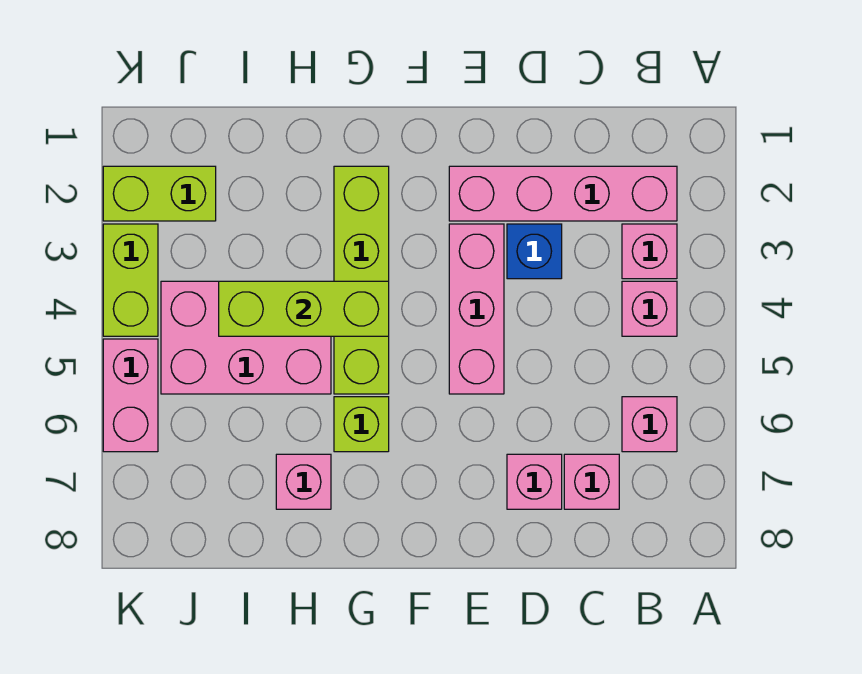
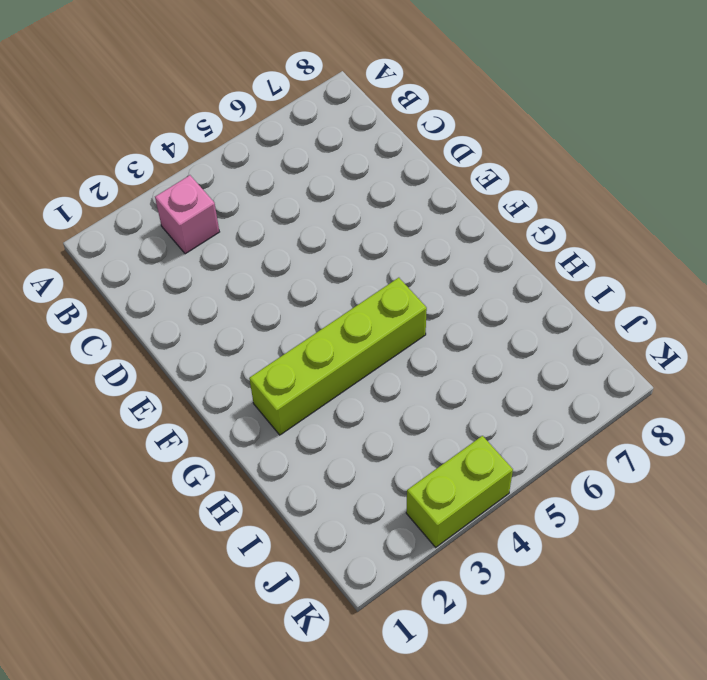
none -> pink 1x4 brick [449,166,677,221]
none -> pink 1x1 brick [622,281,677,336]
none -> pink 1x1 brick [622,397,677,452]

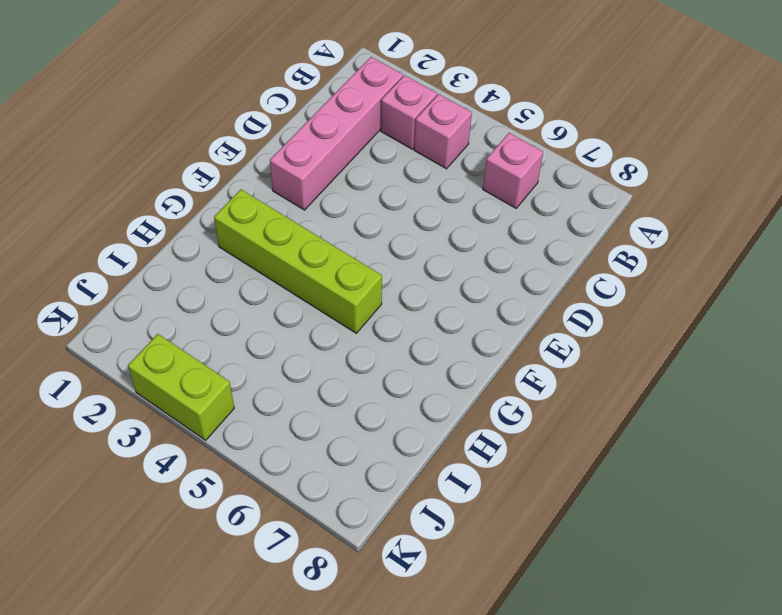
none -> pink 1x1 brick [564,454,619,509]
none -> blue 1x1 brick [507,224,562,279]
none -> pink 1x1 brick [507,454,562,509]

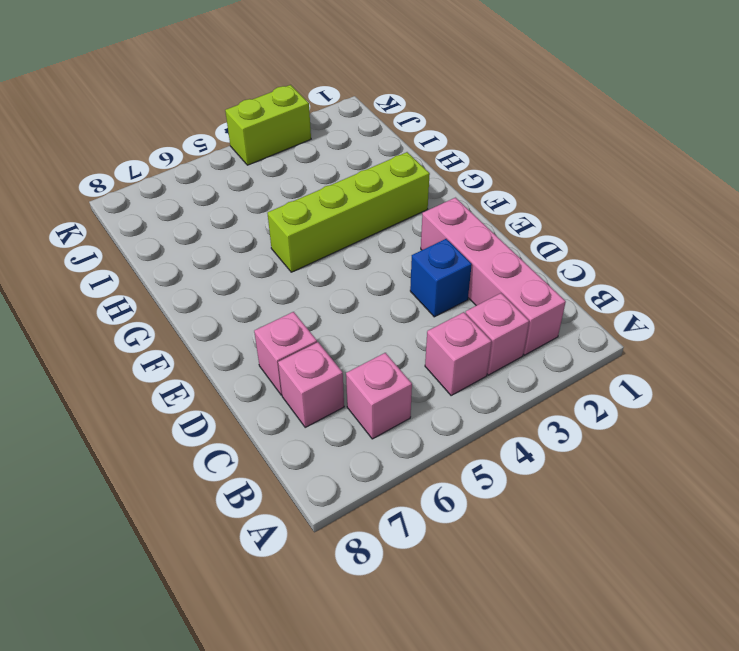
none -> pink 1x3 brick [449,224,504,394]
none -> lime 1x1 brick [334,397,389,452]
none -> pink 2x3 brick [161,281,331,394]

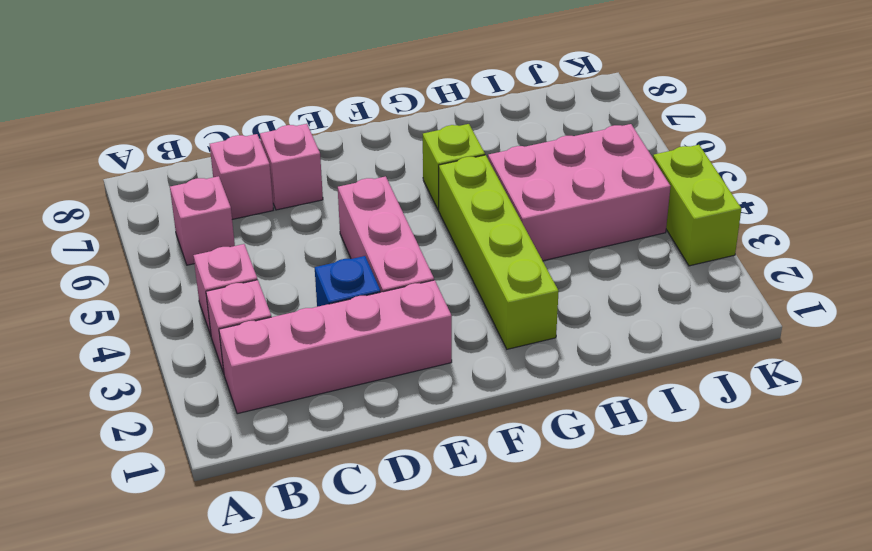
none -> pink 1x1 brick [276,454,331,509]
none -> lime 1x2 brick [103,166,216,221]
none -> pink 1x2 brick [103,339,158,452]

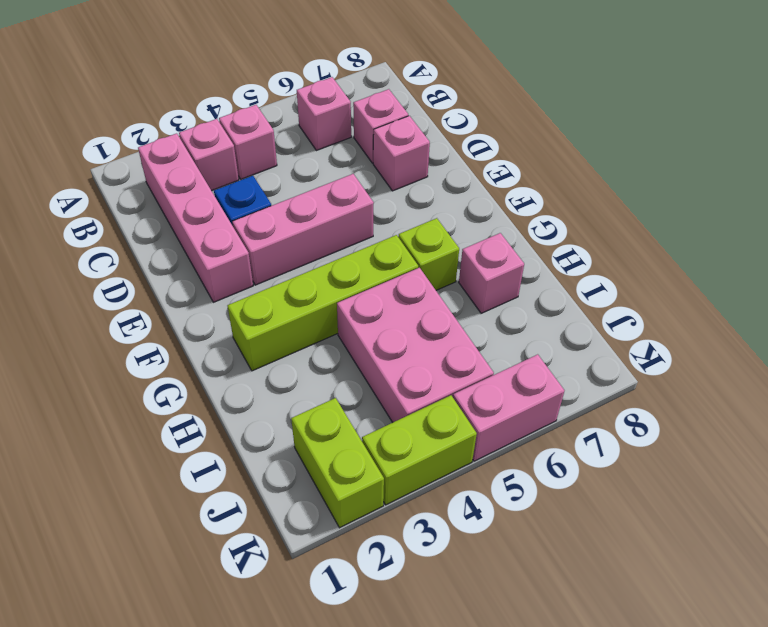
none -> lime 1x3 brick [219,281,389,336]

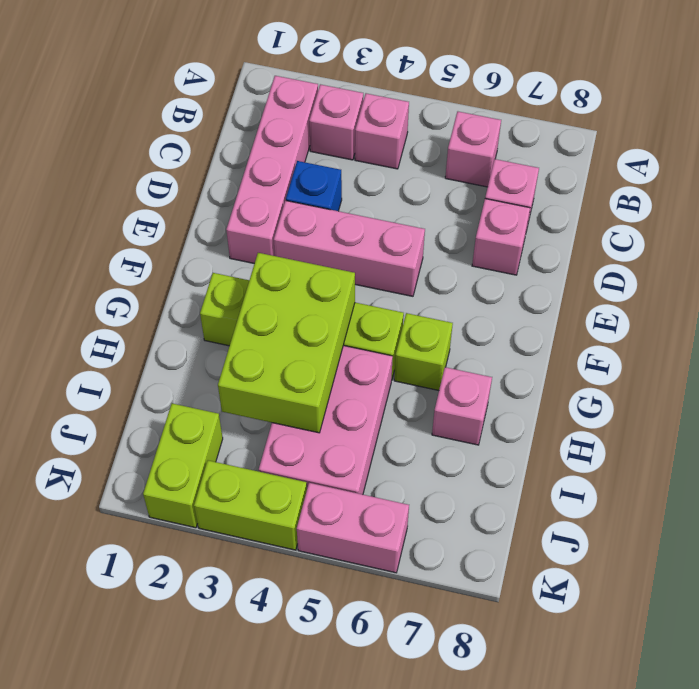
lime 2x3 brick [218,253,355,433] -> lime 1x3 brick [219,281,389,336]

